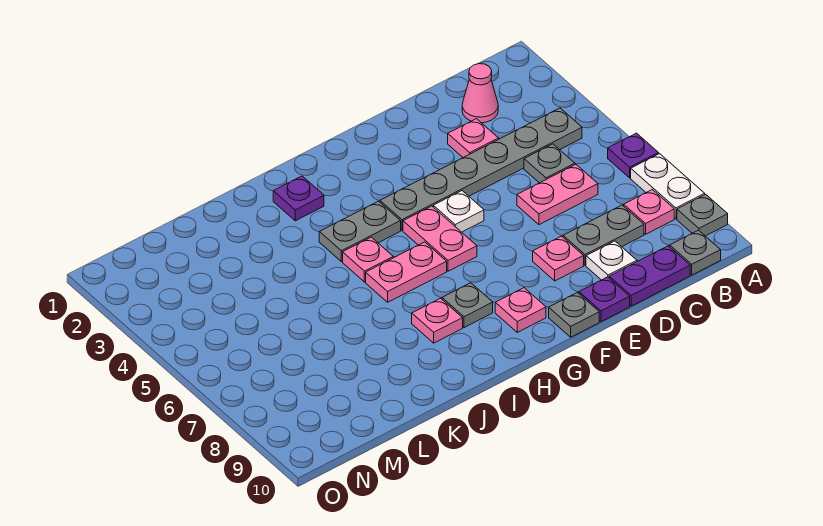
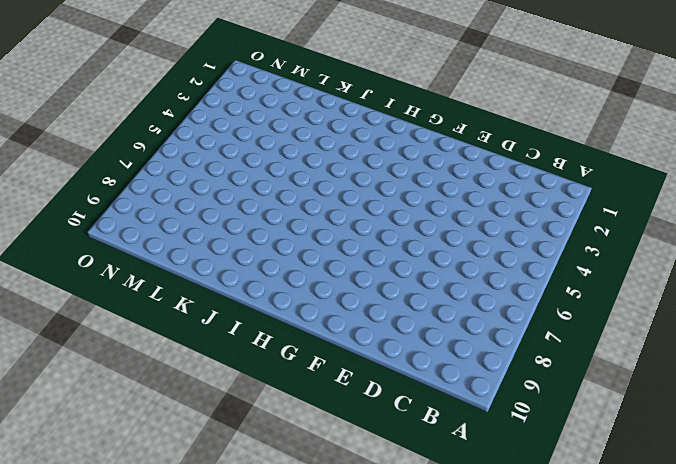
none -> purple 1x1 plate [608,133,659,178]
none -> white 1x2 plate [631,154,705,219]
none -> grey 1x1 plate [677,194,728,236]

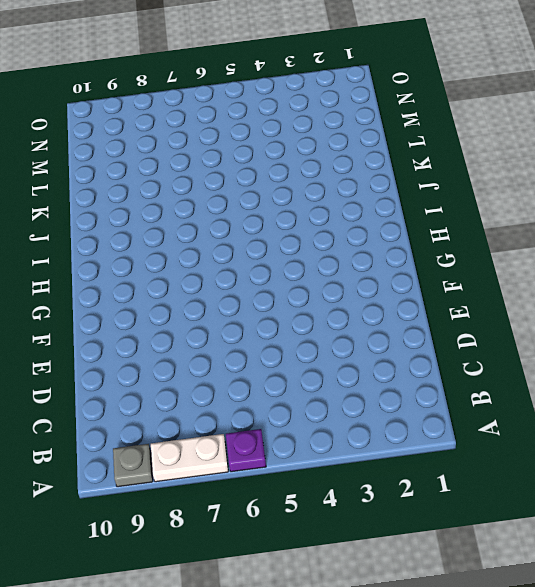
none -> grey 1x6 plate [380,108,582,230]
none -> pink 1x1 plate [624,190,674,234]
none -> grey 1x1 plate [670,230,721,275]

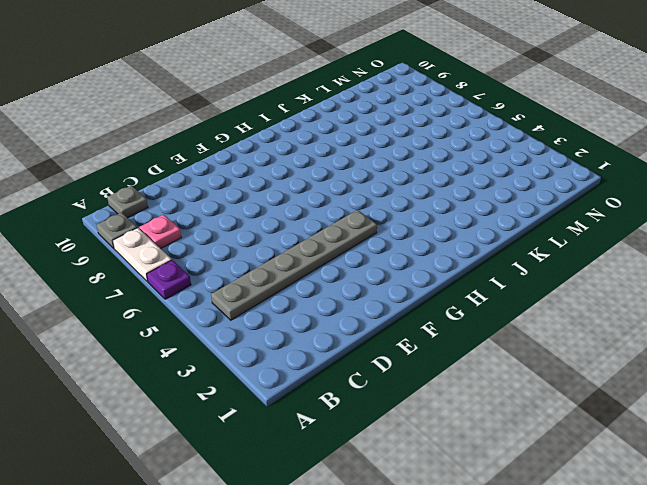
none -> pink 1x1 cone [462,64,498,123]
none -> grey 1x1 plate [524,144,575,183]
none -> pink 1x2 plate [517,164,598,225]

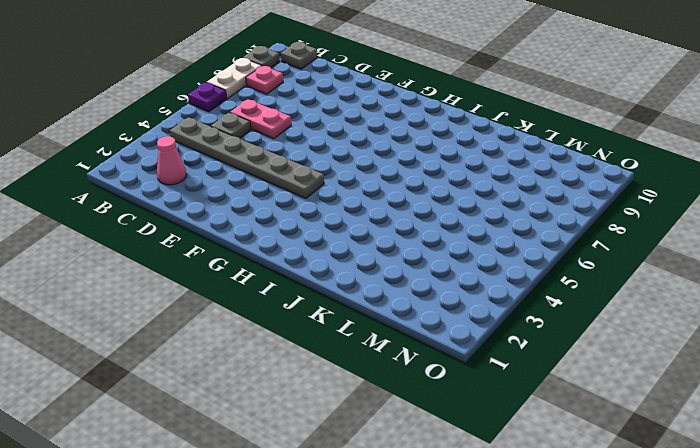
none -> grey 1x2 plate [563,205,644,265]
none -> purple 1x2 plate [609,246,690,306]
none -> pink 1x1 plate [448,119,499,157]

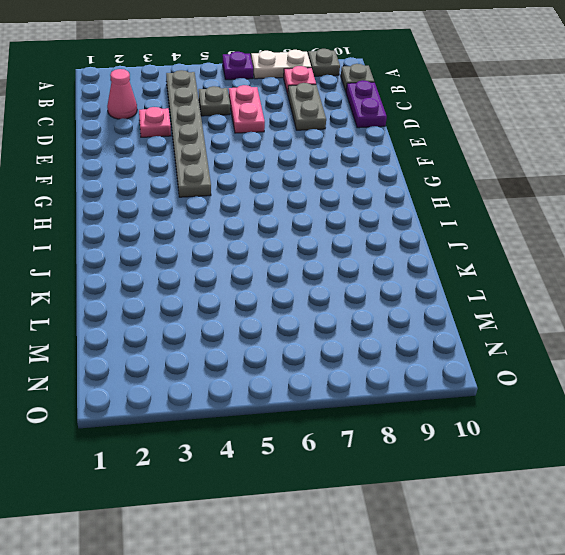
none -> white 1x1 plate [586,241,637,280]
none -> pink 1x1 plate [533,236,584,281]
none -> purple 1x1 plate [579,277,630,322]

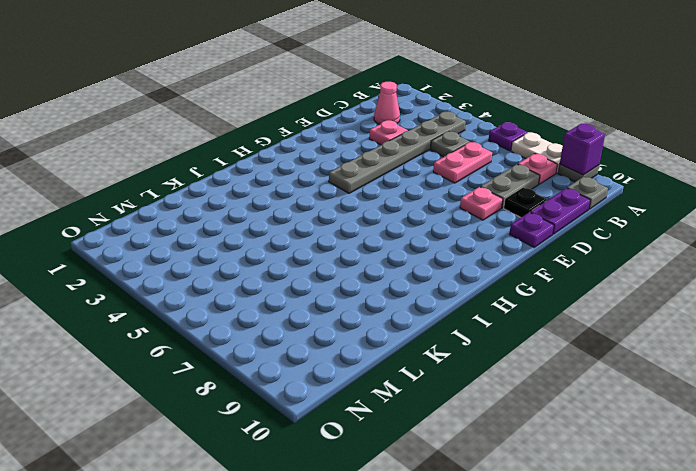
purple 1x1 brick [560,124,605,175] -> none
black 1x1 plate [504,188,547,217] -> white 1x1 plate [586,241,637,280]
none -> white 1x1 plate [433,191,484,232]
none -> grey 1x1 plate [549,293,599,337]
none -> pink 1x2 plate [403,206,477,271]

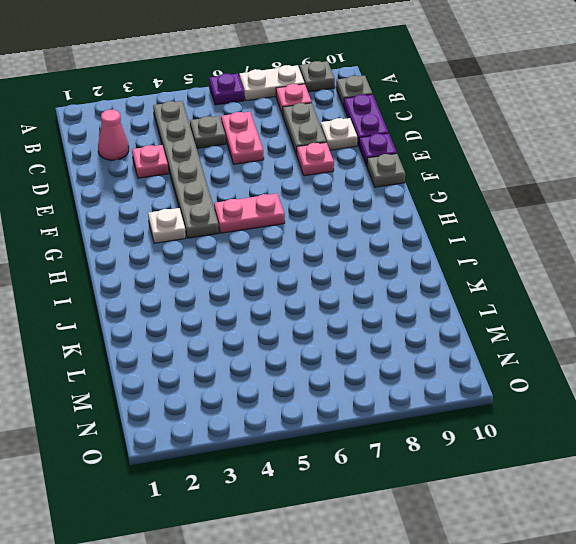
white 1x1 plate [148,208,186,243] -> white 1x1 plate moved to [433,191,484,232]
none -> pink 1x1 plate [495,288,546,332]
none -> grey 1x2 plate [319,201,401,262]
none -> pink 1x2 plate [366,242,447,302]

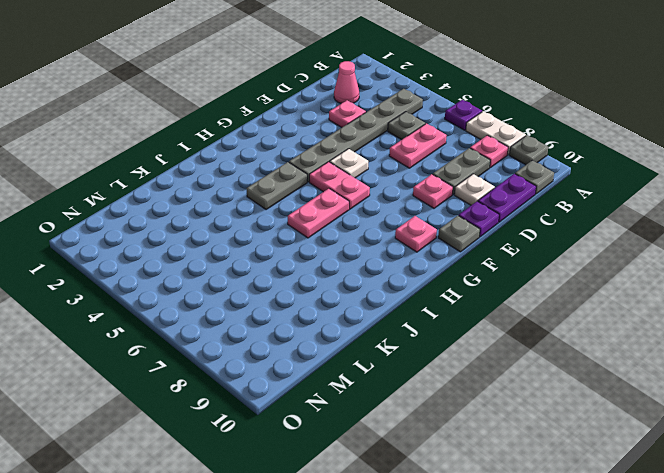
none -> grey 1x1 plate [442,283,493,328]
none -> purple 1x1 plate [273,176,324,221]
none -> pink 1x1 plate [343,237,393,282]

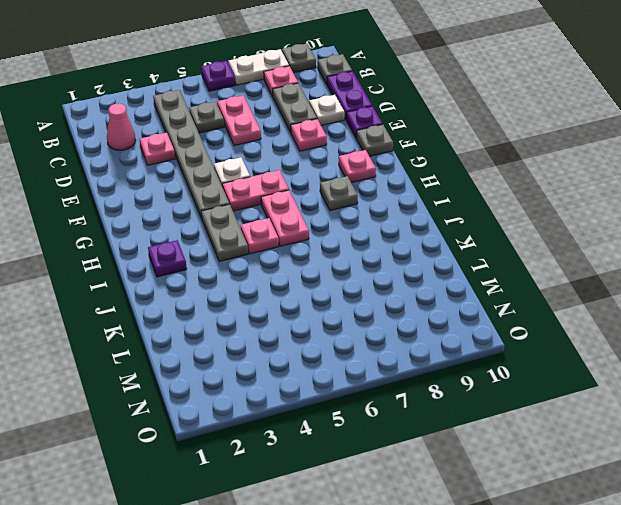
none -> pink 1x1 plate [412,298,463,343]

